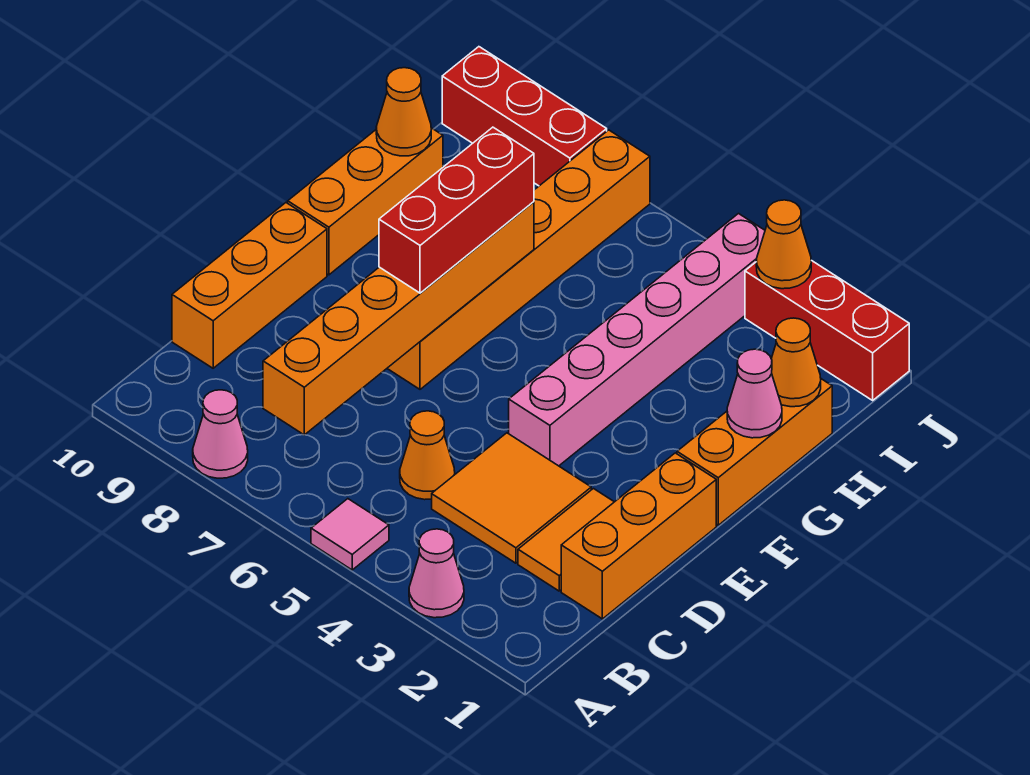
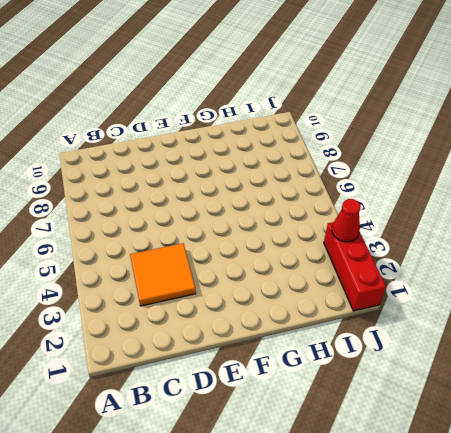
red 1x1 cone [332,199,361,242] -> orange 1x1 cone [756,200,811,289]
none -> pink 1x1 cone [409,529,464,618]
none -> pink 1x1 tile [311,499,389,570]
none -> pink 1x1 cone [193,390,248,478]

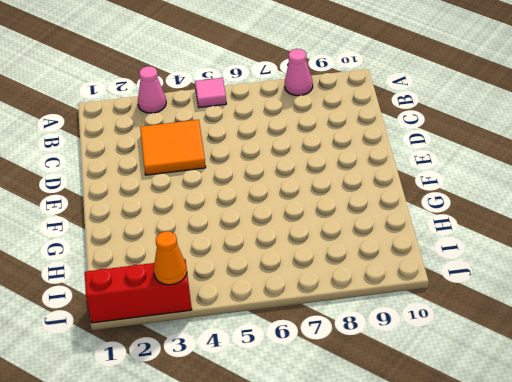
none -> orange 1x3 brick [561,453,716,619]
none -> orange 1x2 tile [518,489,614,591]
none -> orange 1x1 cone [400,411,455,500]

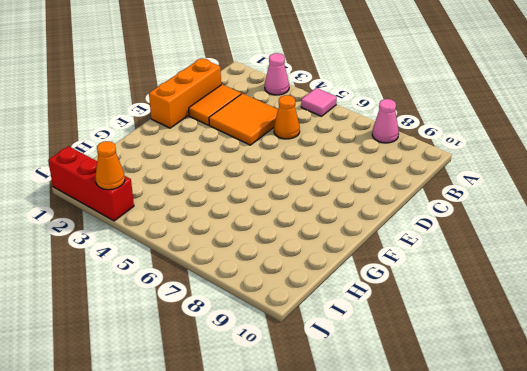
none -> orange 1x3 brick [172,203,327,368]
none -> pink 1x6 brick [509,214,765,466]
none -> orange 1x6 brick [387,130,650,389]

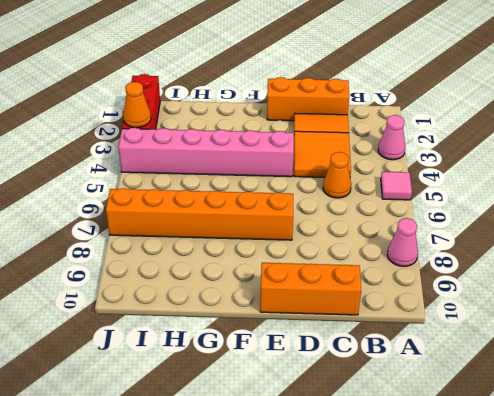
none -> orange 1x3 brick [677,379,832,525]
none -> orange 1x3 brick [288,128,443,275]
none -> red 1x3 brick [442,47,607,186]

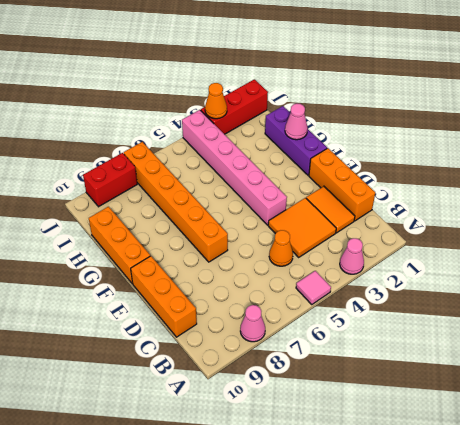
purple 1x3 brick [265,106,327,175] -> orange 1x3 brick [677,379,832,525]
red 1x2 brick [83,153,137,207] -> red 1x3 brick [442,47,607,186]
none -> orange 1x6 brick [263,202,534,435]
none -> orange 1x1 cone [771,318,821,407]
none -> orange 1x1 cone [376,68,431,156]

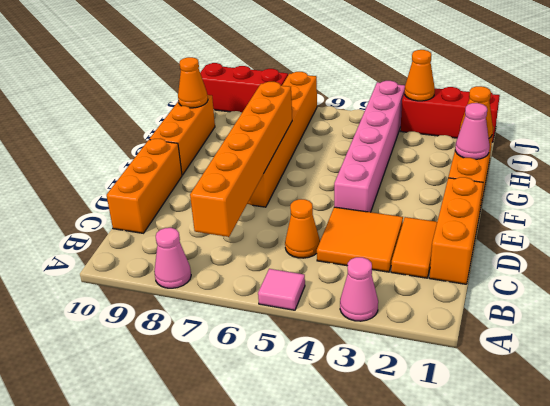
none -> red 1x3 brick [379,127,534,293]

